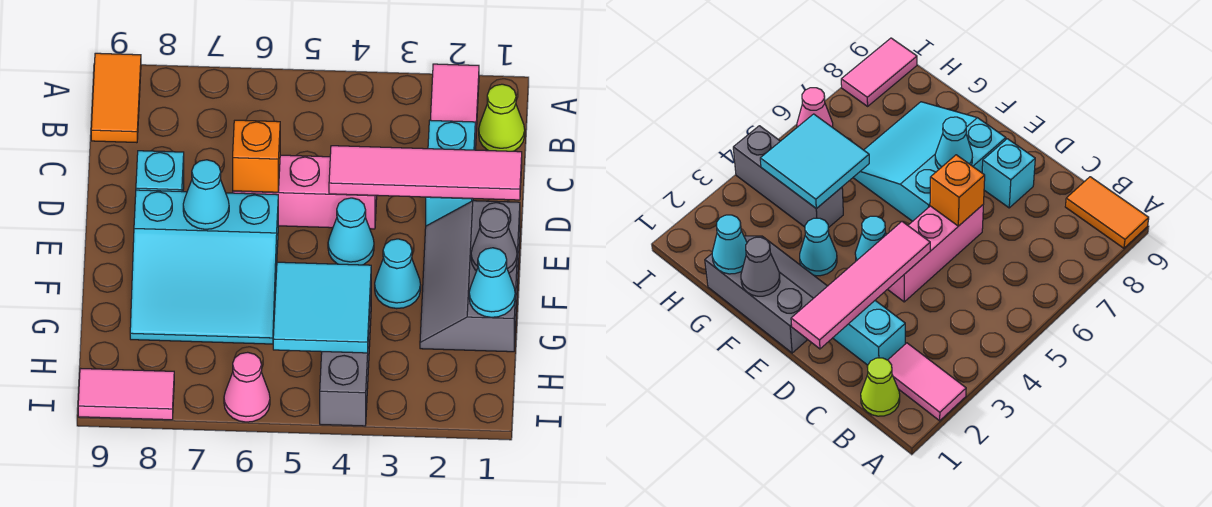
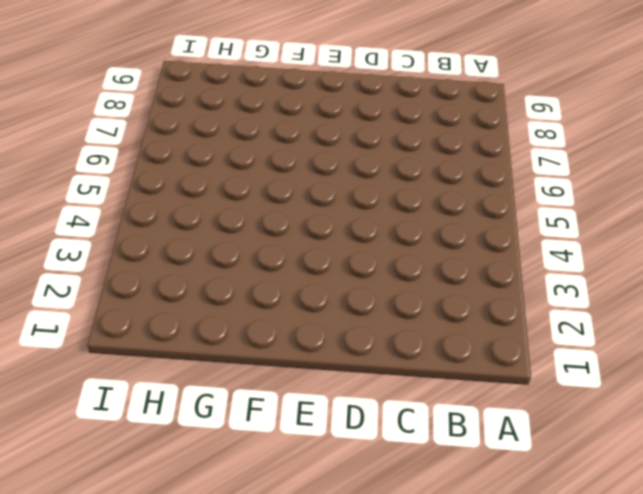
none -> pink 1x2 tile [430,64,479,150]
none -> orange 1x2 tile [91,53,141,143]
none -> lime 1x1 cone [479,84,525,151]

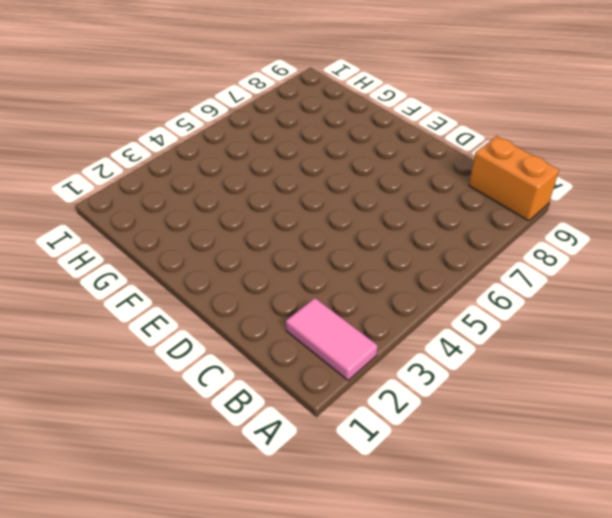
orange 1x2 brick [469,136,559,221] -> orange 1x2 tile [91,53,141,143]
none -> lime 1x1 cone [479,84,525,151]
none -> cyan 1x2 brick [426,120,475,226]
none -> pink 1x3 brick [233,155,377,229]

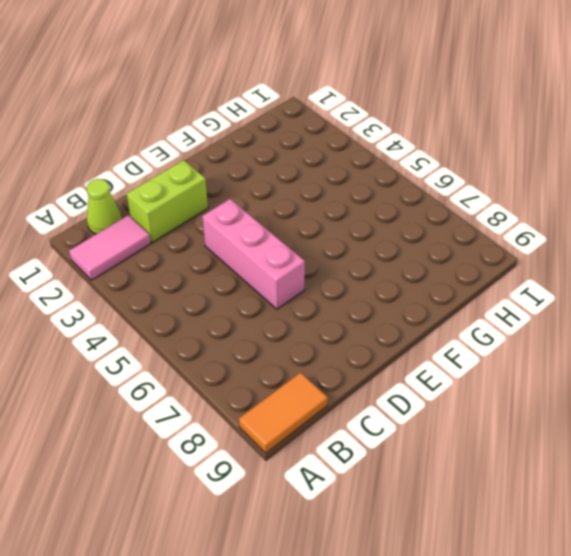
lime 1x2 brick [126,160,208,243] -> cyan 1x2 brick [426,120,475,226]
none -> cyan 1x1 brick [136,151,184,192]
none -> grey 2x3 slope [420,201,520,352]
none -> cyan 1x1 cone [328,198,374,265]

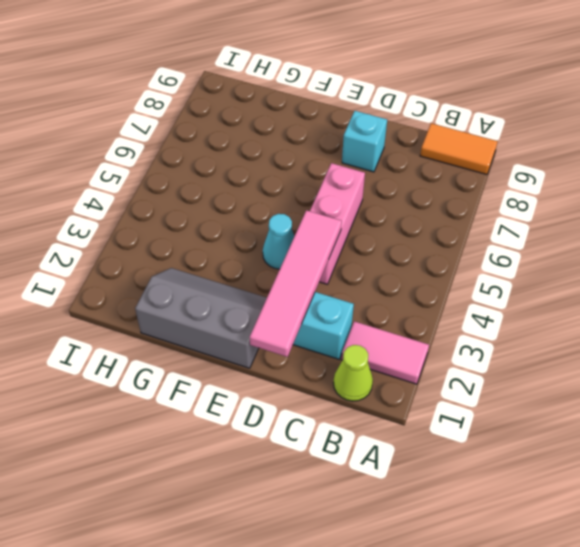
none -> cyan 3x3 slope [130,190,278,344]
none -> cyan 1x1 cone [375,239,421,309]
none -> grey 1x3 brick [320,292,371,426]

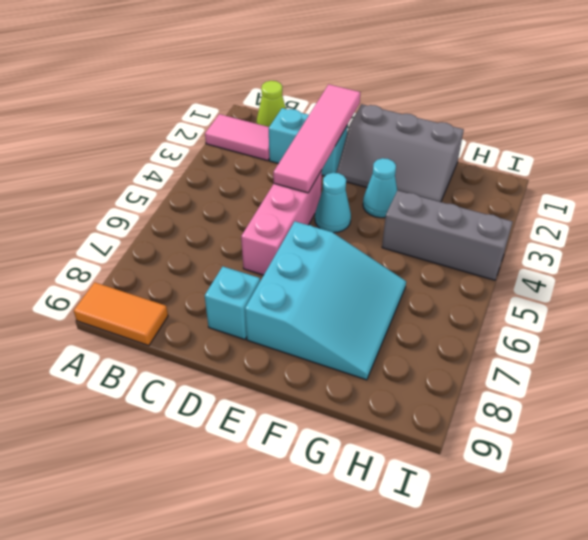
none -> pink 1x1 cone [224,352,270,422]
none -> pink 1x2 tile [78,368,174,420]
none -> orange 1x1 brick [233,120,280,192]

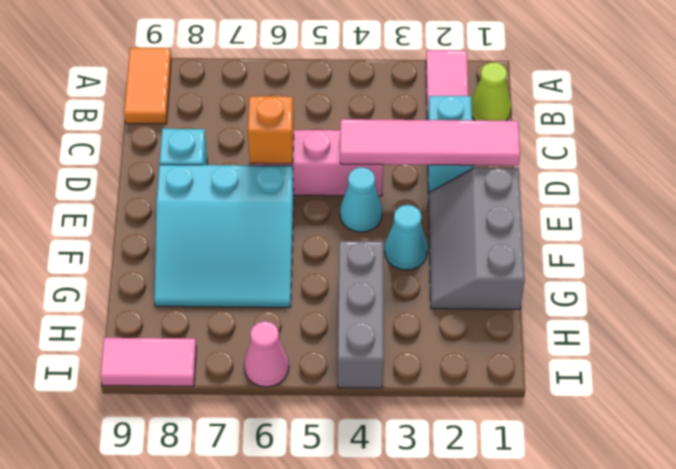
none -> cyan 1x1 cone [183,160,229,229]
none -> grey 1x1 cone [471,208,517,273]
none -> cyan 1x1 cone [469,248,515,317]

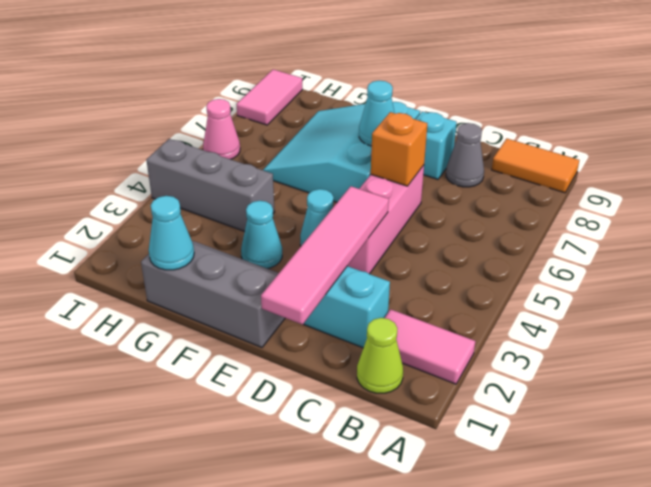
grey 1x1 cone [446,123,484,187] -> grey 1x1 cone moved to [471,208,517,273]
none -> cyan 2x2 tile [273,262,371,353]

